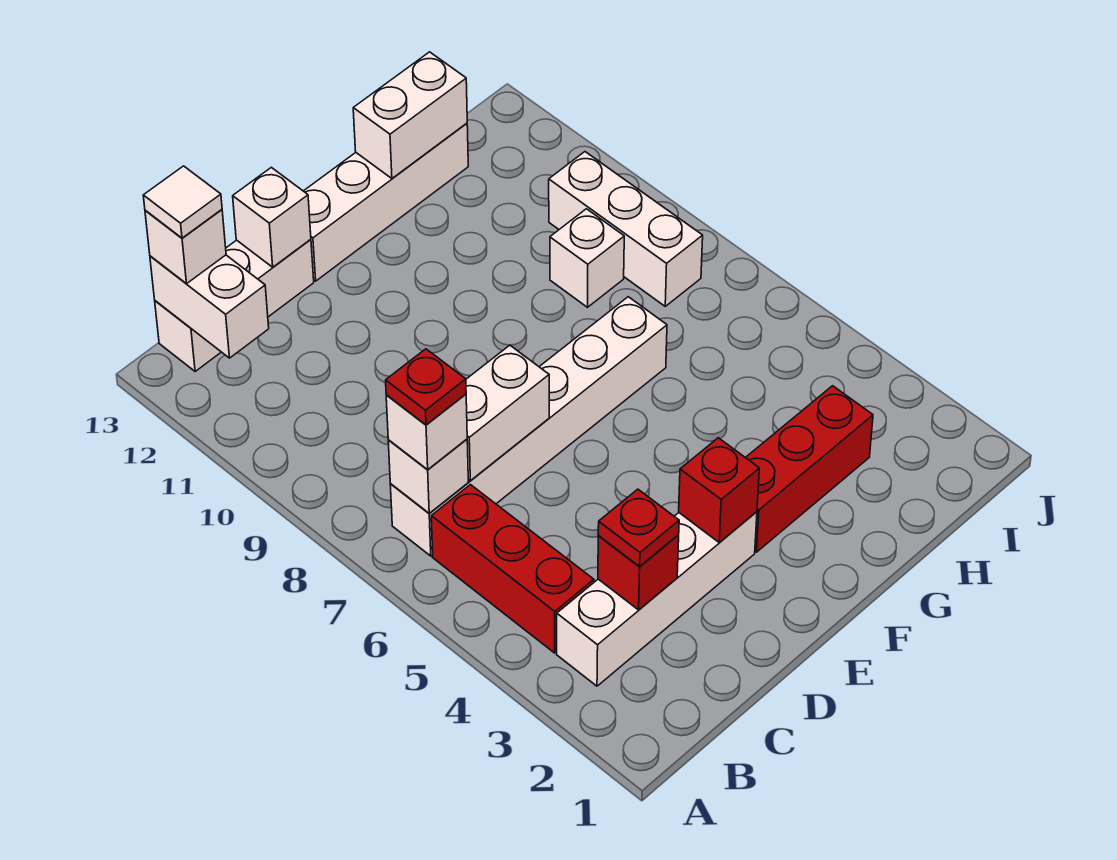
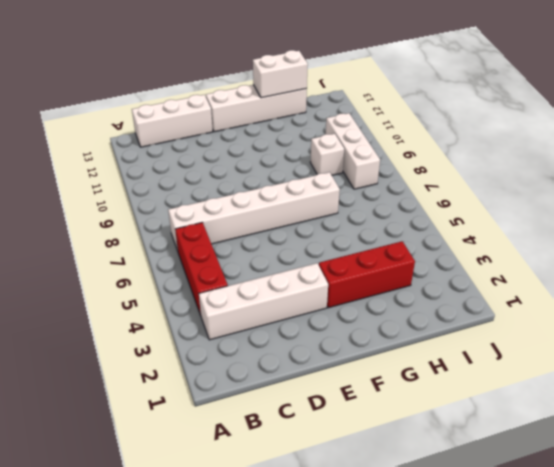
none -> white 1x1 brick [388,439,468,513]
none -> white 1x2 brick [150,255,269,358]
none -> red 1x1 brick [598,535,679,610]

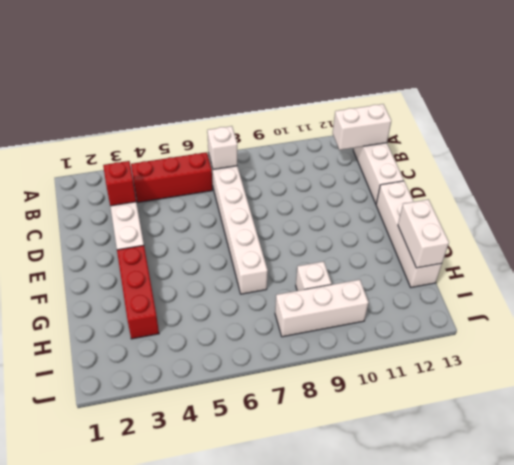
none -> white 1x2 brick [466,345,549,481]
none -> white 1x1 brick [233,167,311,267]
none -> red 1x1 brick [679,438,759,543]

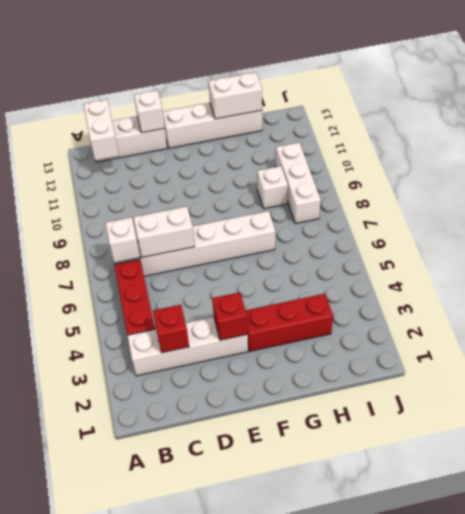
none -> white 1x1 brick [386,394,467,469]
none -> white 1x1 brick [145,210,226,284]
none -> red 1x1 plate [598,489,679,566]

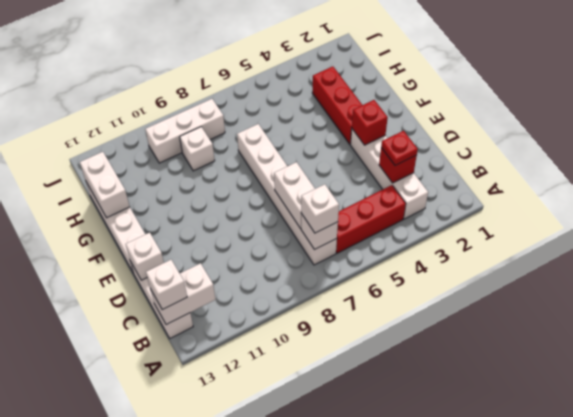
none -> red 1x1 plate [386,349,466,425]
none -> white 1x1 tile [143,166,222,238]

